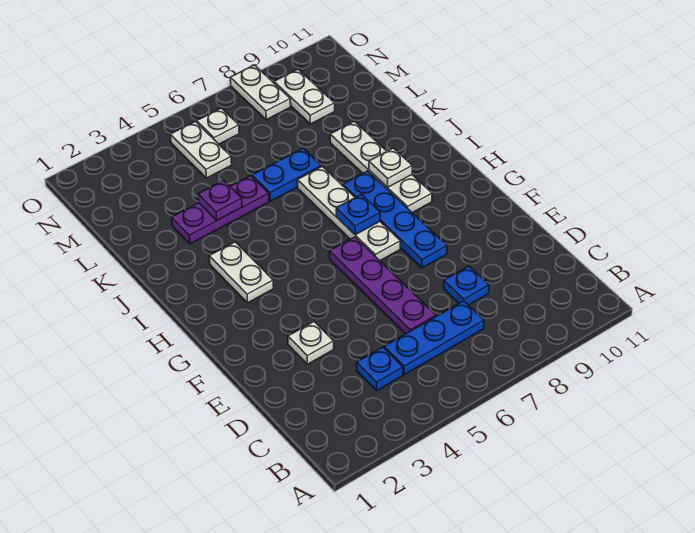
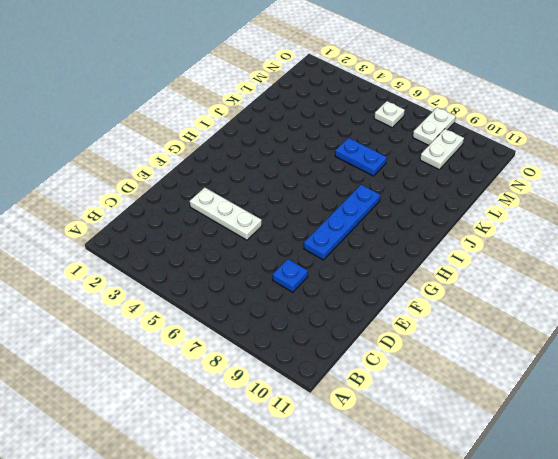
white 1x3 plate [190,188,262,240] -> white 1x1 plate [288,322,334,364]
none -> blue 1x1 plate [357,347,403,390]
none -> blue 1x3 plate [384,301,484,375]
none -> purple 1x4 plate [330,237,436,334]

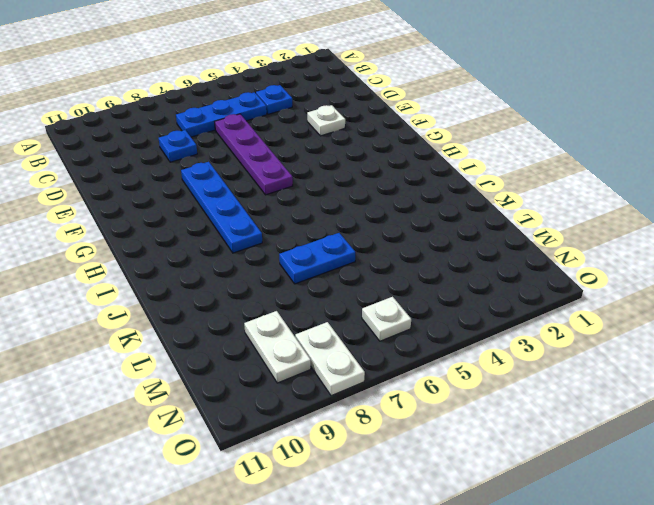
none -> white 1x4 plate [297,167,400,261]
none -> white 1x2 plate [209,242,274,303]
none -> white 1x4 plate [330,121,432,213]

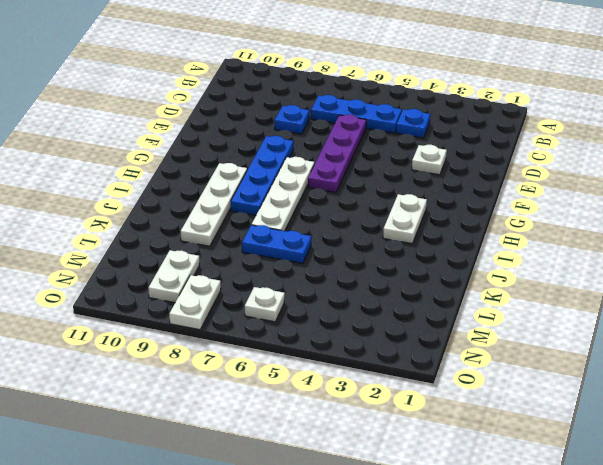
none -> purple 1x3 plate [172,176,269,244]
none -> white 1x2 plate [170,121,232,178]
none -> blue 1x1 plate [336,194,380,235]

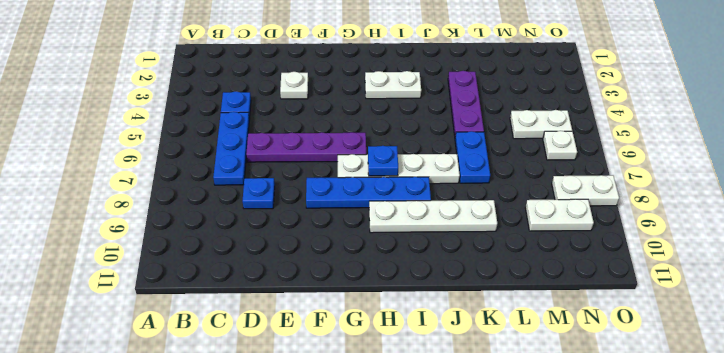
none -> white 1x1 plate [369,148,412,187]
none -> purple 1x1 plate [198,181,242,221]

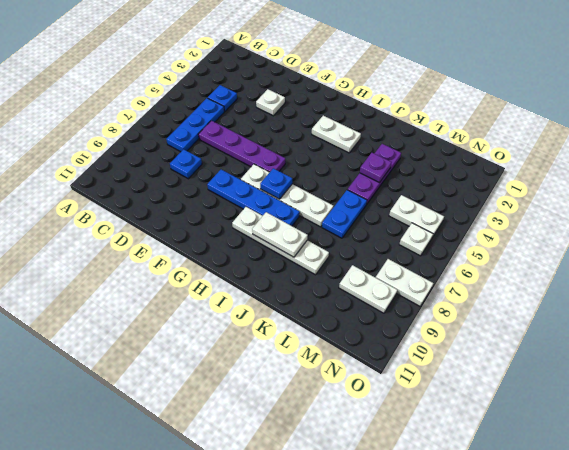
white 1x2 plate [252,212,308,257] -> white 1x1 plate [369,148,412,187]

